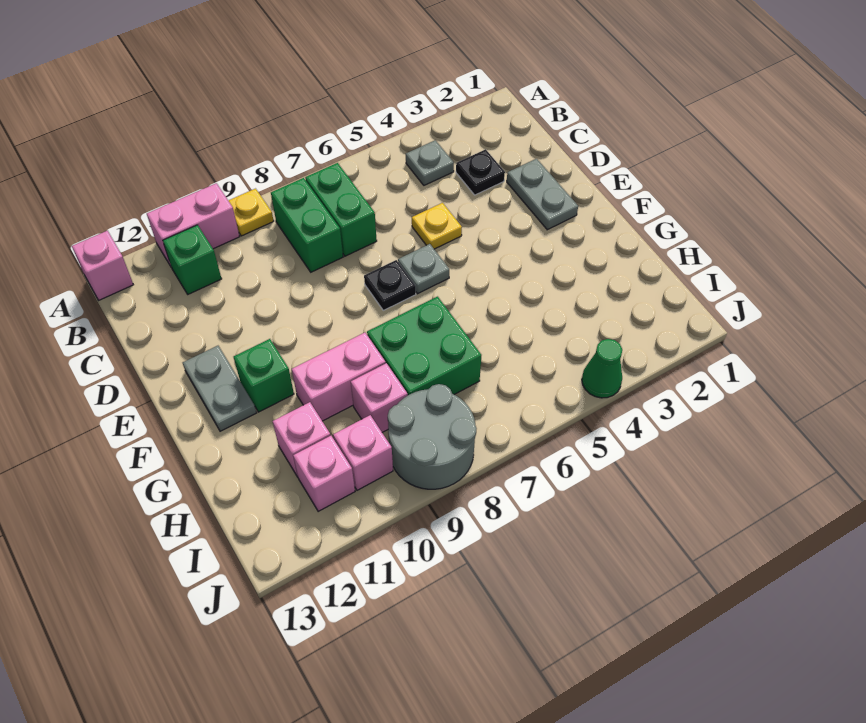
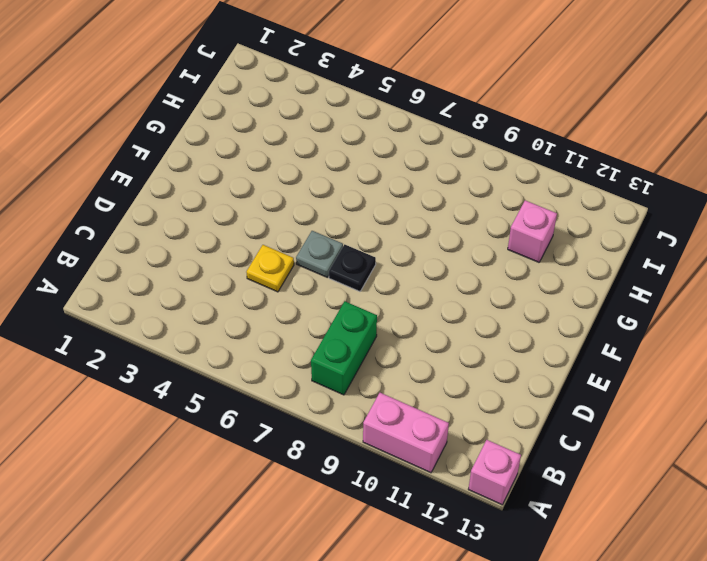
none -> yellow 1x1 plate [228,189,274,236]
none -> grey 1x1 plate [406,140,454,185]
none -> green 1x2 brick [305,163,377,256]

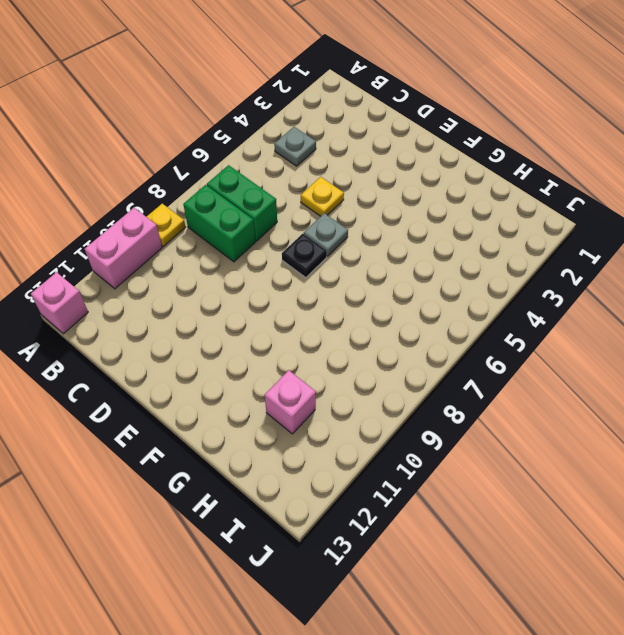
none -> green 1x1 brick [163,225,222,294]
none -> black 1x1 plate [456,149,505,195]
none -> grey 1x2 plate [507,159,578,230]

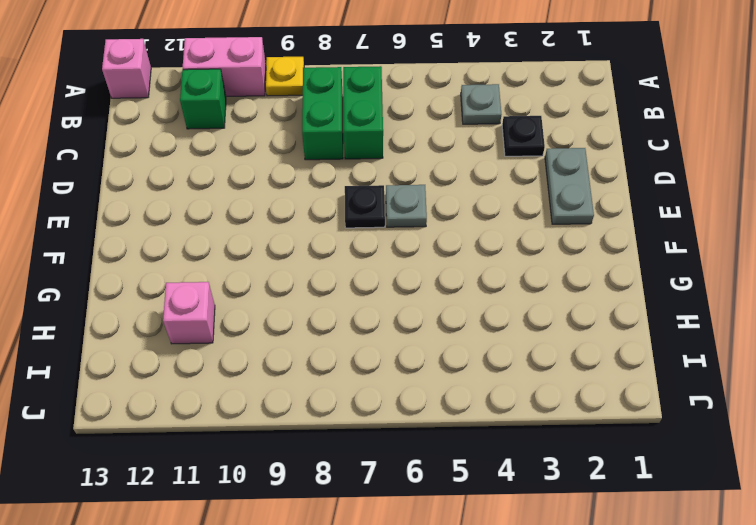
none -> yellow 1x1 plate [412,203,462,249]
none -> grey 1x2 plate [183,346,256,431]
none -> green 1x1 brick [234,339,294,412]

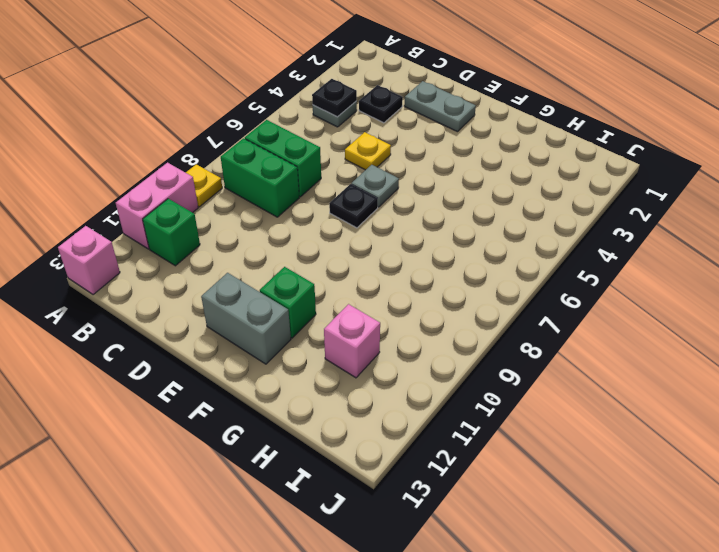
black 1x1 plate [312,79,357,117] -> none
grey 1x2 brick [201,273,291,364] -> grey 1x2 plate [183,346,256,431]
none -> green 2x2 brick [367,297,481,395]
none -> pink 1x2 brick [292,333,386,421]
none -> pink 1x1 brick [351,363,408,432]

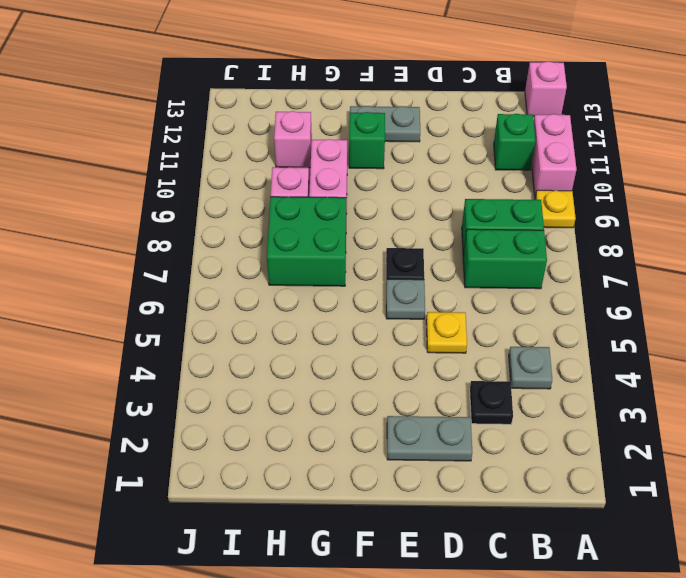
none -> grey 2x2 round brick [388,384,477,489]
none -> pink 1x1 brick [333,415,393,490]
none -> pink 1x1 brick [293,436,355,512]

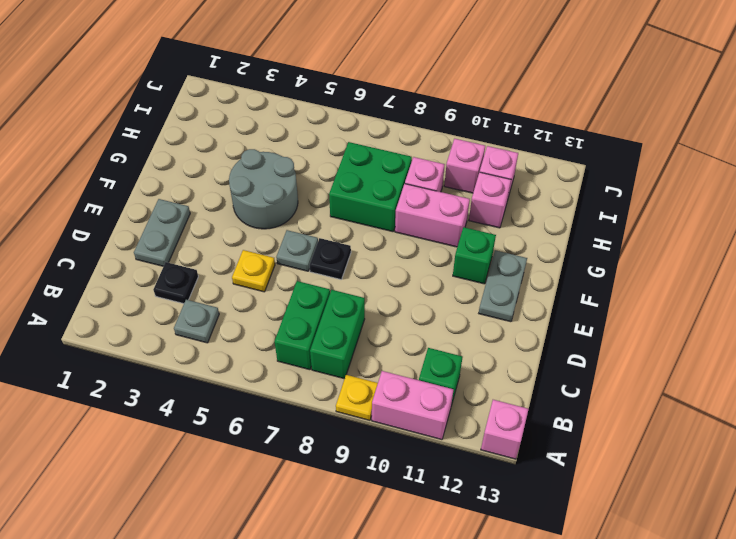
grey 2x2 round brick [229,149,298,229] -> grey 2x2 round brick moved to [388,384,477,489]
none -> green 1x1 cone [582,339,622,398]

